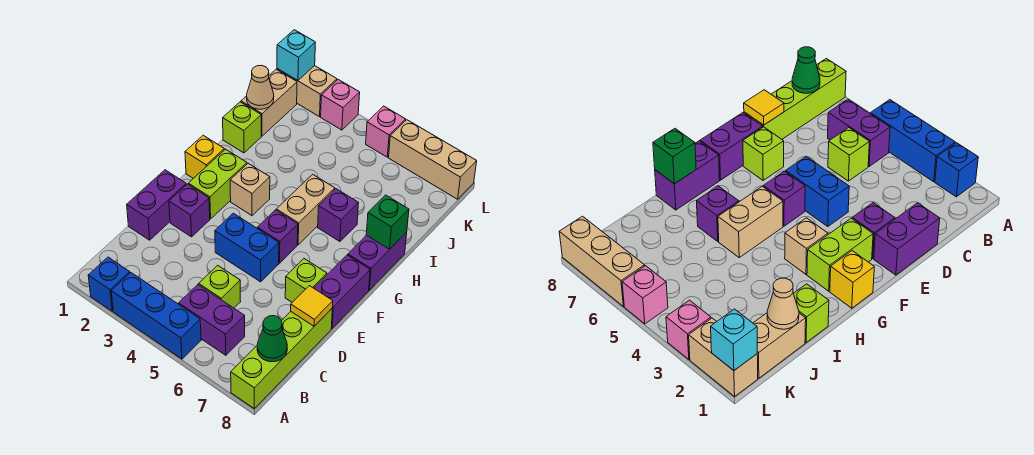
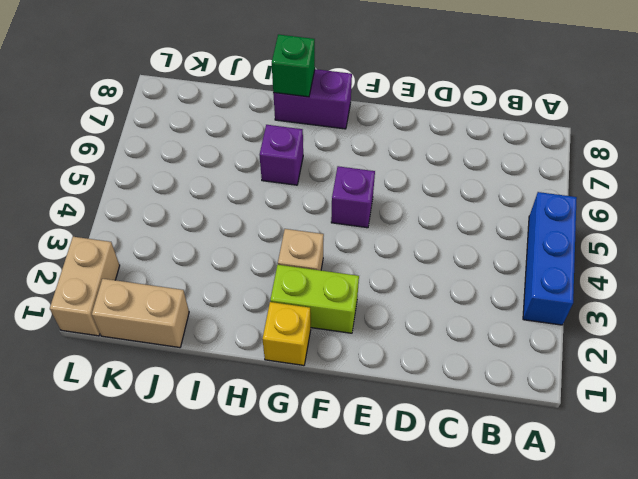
none -> blue 1x1 brick [88,257,130,311]
none -> lime 1x4 brick [231,309,332,408]
none -> purple 1x2 brick [179,285,245,355]

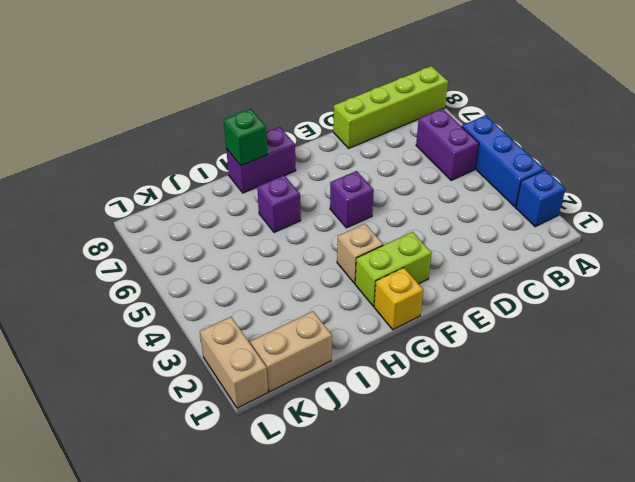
none -> lime 1x1 brick [199,265,241,308]
none -> purple 1x2 brick [127,170,186,240]
none -> purple 1x1 brick [169,184,210,237]

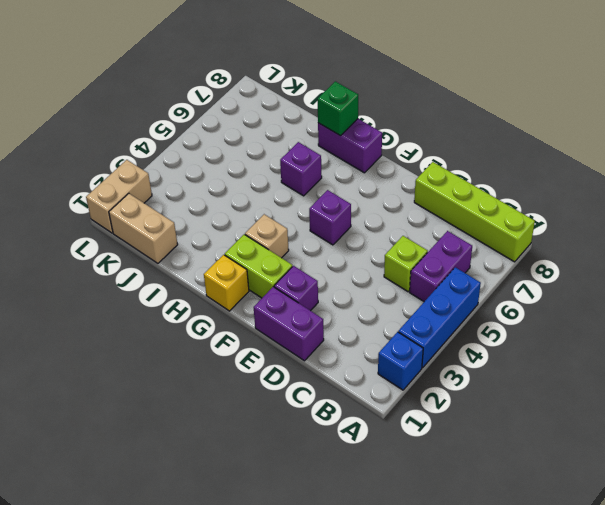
none -> blue 1x2 brick [215,213,279,282]
none -> lime 1x1 brick [285,259,327,302]
none -> purple 1x2 brick [314,255,370,328]

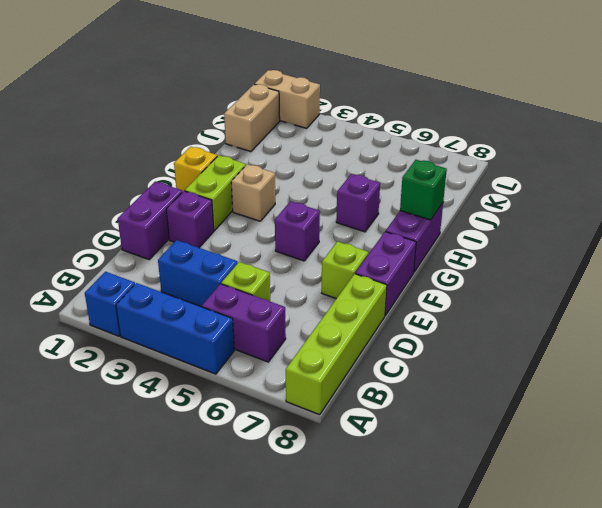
blue 1x2 brick [158,240,238,307] -> blue 1x2 brick moved to [215,213,279,282]
none -> tan 1x2 brick [276,174,335,245]
none -> lime 1x1 brick [223,102,261,153]
none -> pink 1x1 brick [321,80,360,130]

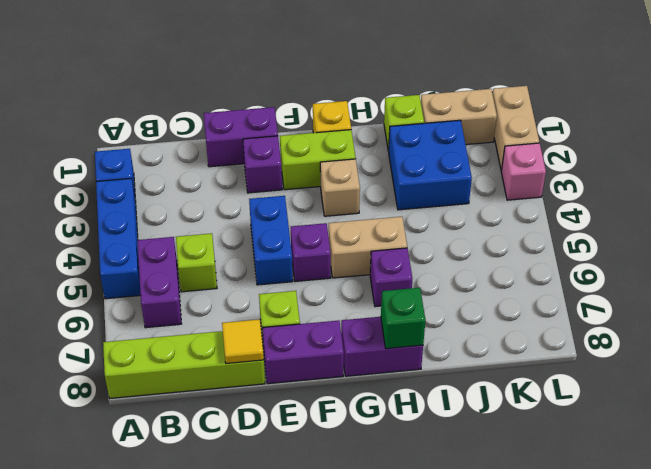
blue 2x2 brick [389,120,472,210] -> none
none -> pink 1x1 brick [366,106,406,157]
none -> tan 1x3 brick [389,120,477,199]
none -> green 1x1 cone [257,316,287,362]

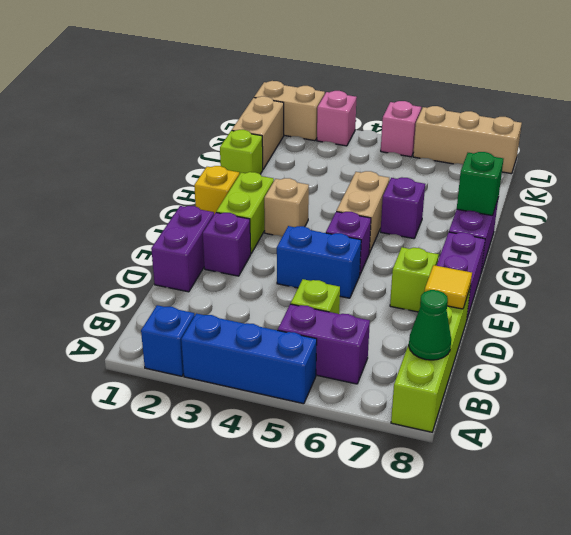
none -> tan 1x1 cone [247,65,274,109]
none -> cyan 1x1 brick [277,30,315,81]

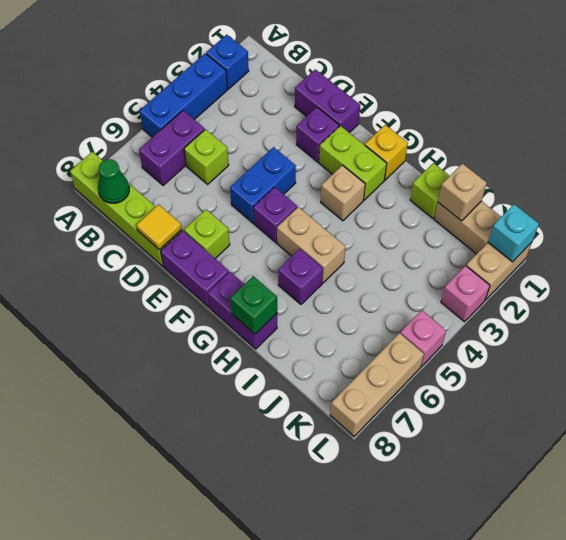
tan 1x1 brick [438,164,487,221] -> tan 1x1 cone [247,65,274,109]

